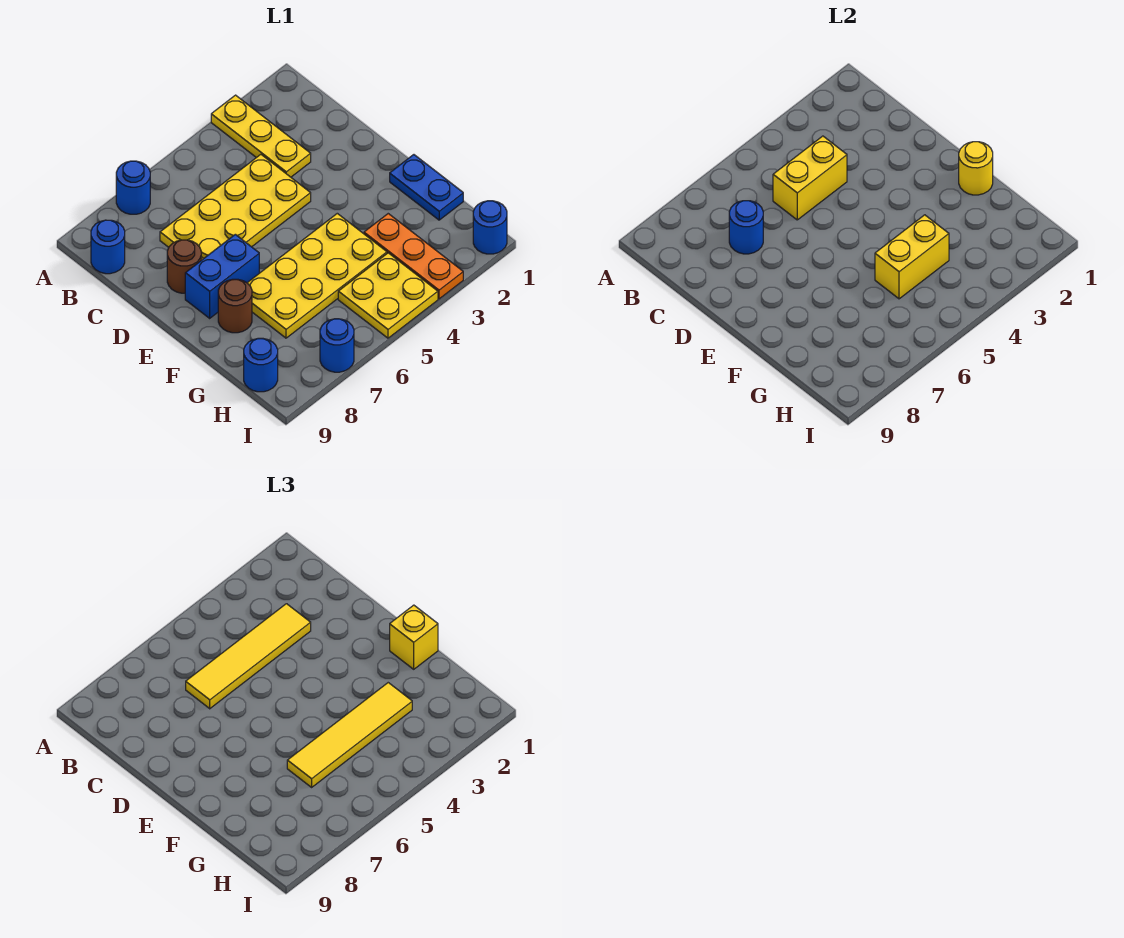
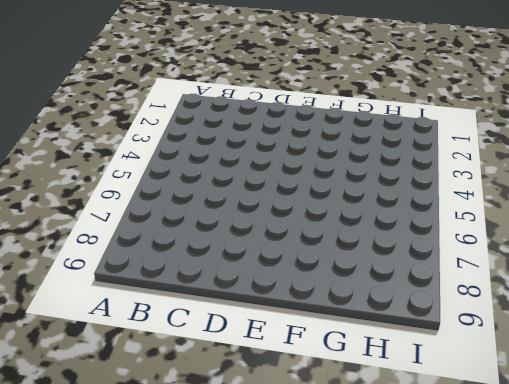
none -> yellow 1x3 plate [211,95,311,177]
none -> blue 1x1 round brick [116,161,150,214]
none -> blue 1x1 round brick [91,220,125,274]

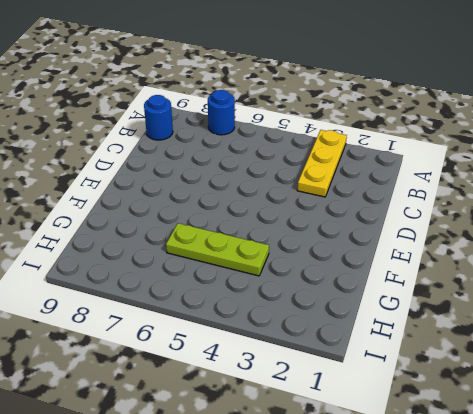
lime 1x3 plate [166,223,269,276] -> yellow 2x4 plate [248,213,387,338]
none -> yellow 2x4 plate [160,154,311,260]
none -> brown 1x1 round brick [167,240,201,293]
none -> blue 1x2 brick [185,234,259,318]

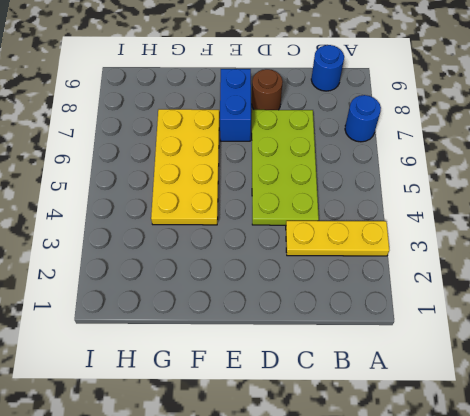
lime 2x4 plate [252,110,319,225] -> yellow 2x4 plate [160,154,311,260]
none -> blue 1x2 plate [390,155,463,220]
none -> brown 1x1 round brick [218,279,252,333]
none -> orange 1x3 plate [364,214,463,299]

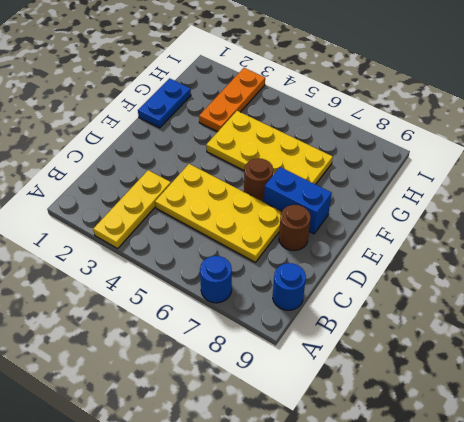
brown 1x1 round brick [244,158,273,202] -> brown 1x1 round brick moved to [218,279,252,333]
none -> yellow 2x2 plate [338,253,438,338]
none -> blue 1x1 round brick [244,338,278,392]
none -> blue 1x1 round brick [473,201,507,254]

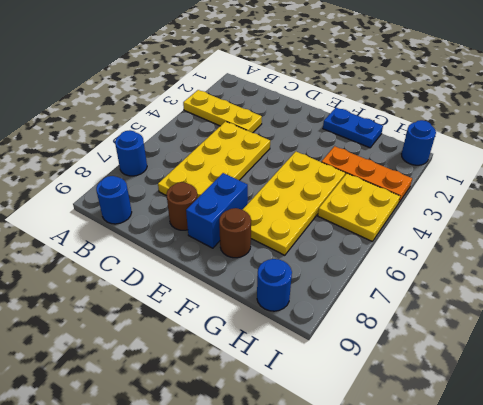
none -> blue 1x1 round brick [320,319,354,372]
none -> yellow 1x2 brick [773,136,847,220]
none -> blue 1x1 round brick [729,201,763,254]

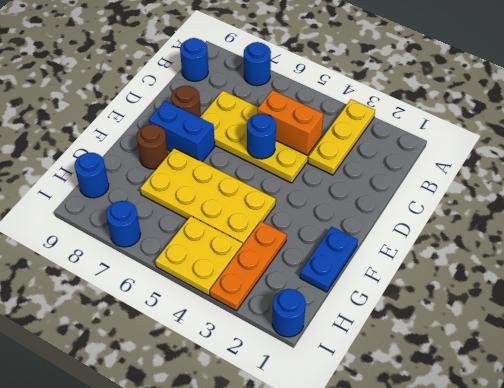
orange 1x2 brick [257,90,323,155] -> yellow 1x2 brick [773,136,847,220]
blue 1x1 round brick [247,114,276,159] -> blue 1x1 round brick moved to [729,201,763,254]
none -> yellow 1x1 round brick [959,142,993,195]
none -> yellow 1x2 brick [875,215,949,299]
none -> yellow 1x4 tile [186,604,311,709]

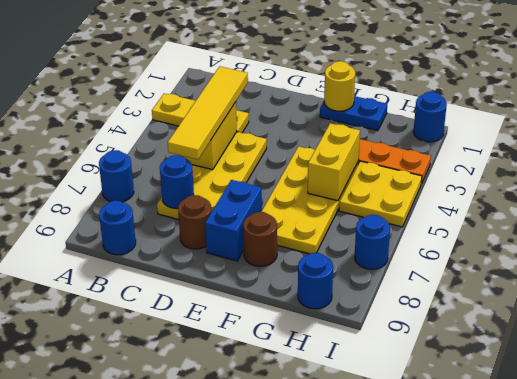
none -> yellow 1x1 brick [390,605,438,669]
none -> yellow 1x4 tile [287,683,412,787]

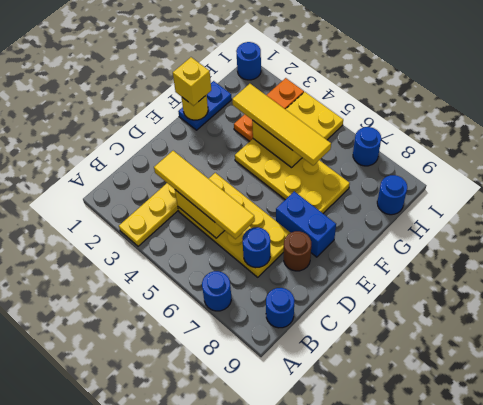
none -> brown 1x1 round brick [218,279,252,333]

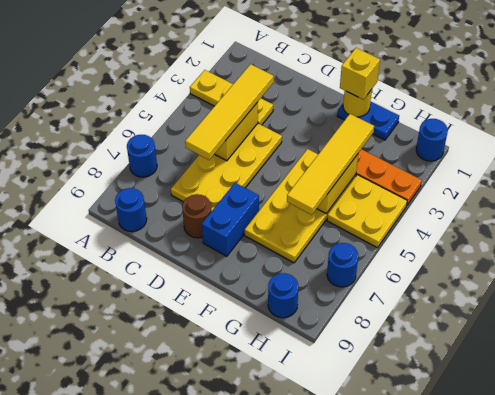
none -> brown 1x1 round brick [218,279,252,333]
none -> blue 1x1 round brick [729,201,763,254]

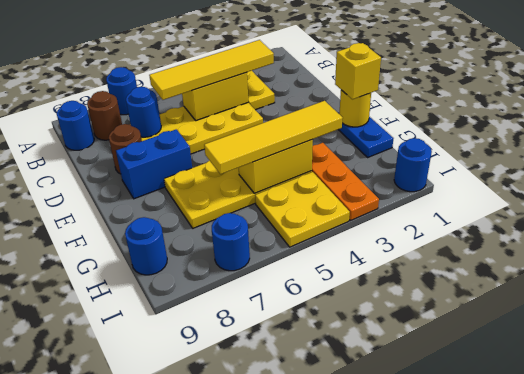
brown 1x1 round brick [87,91,122,140] -> brown 1x1 round brick moved to [218,279,252,333]

